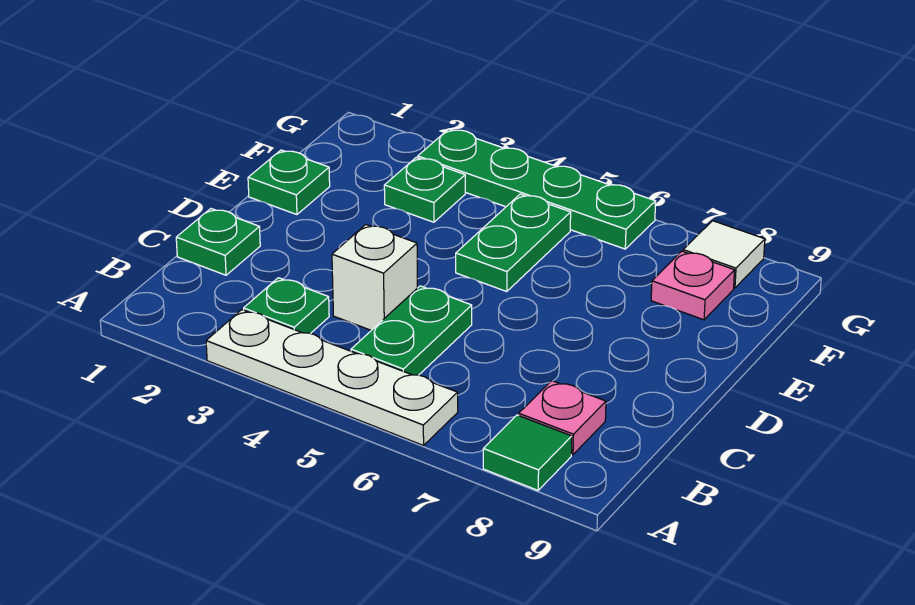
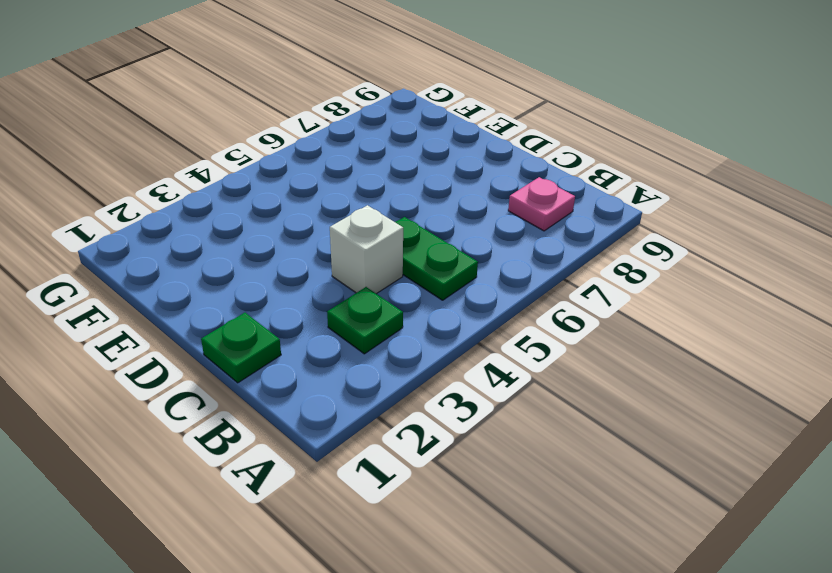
none -> white 1x4 plate [206,310,458,446]
none -> green 1x1 tile [483,415,572,490]
none -> green 1x1 plate [248,150,330,215]

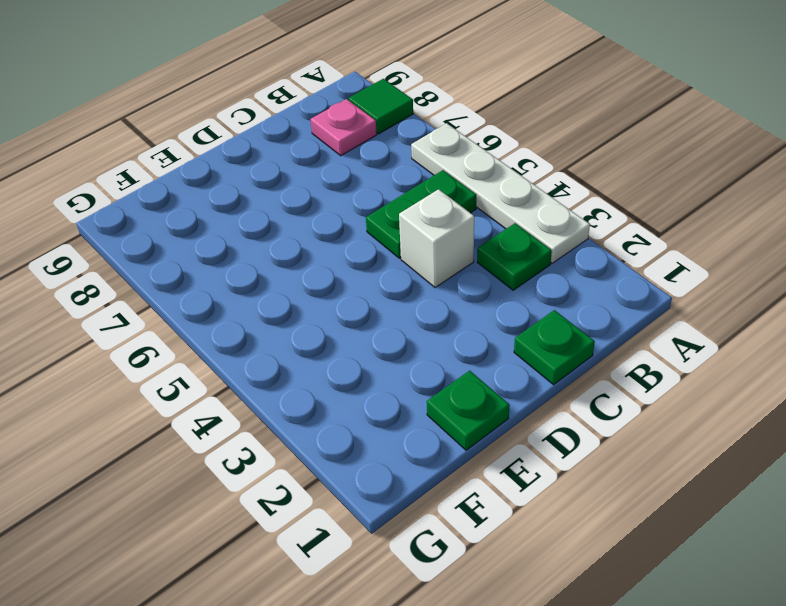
none -> green 1x2 plate [456,194,571,292]
none -> green 1x1 plate [384,157,465,222]
none -> pink 1x1 plate [651,251,735,320]

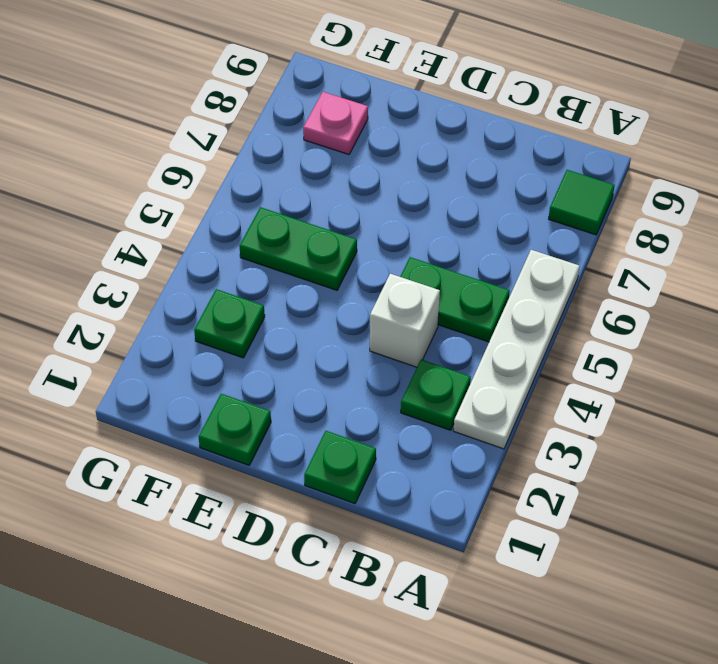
none -> pink 1x1 plate [519,381,606,455]
none -> green 1x4 plate [418,129,656,249]
none -> white 1x1 tile [683,221,765,288]

